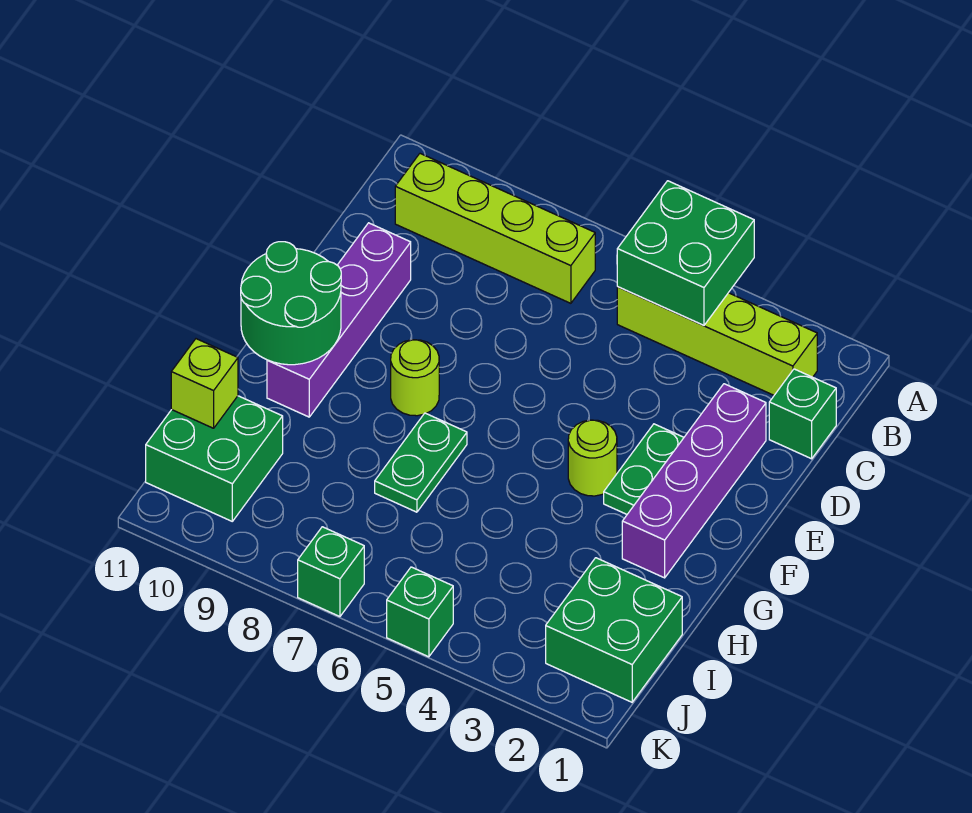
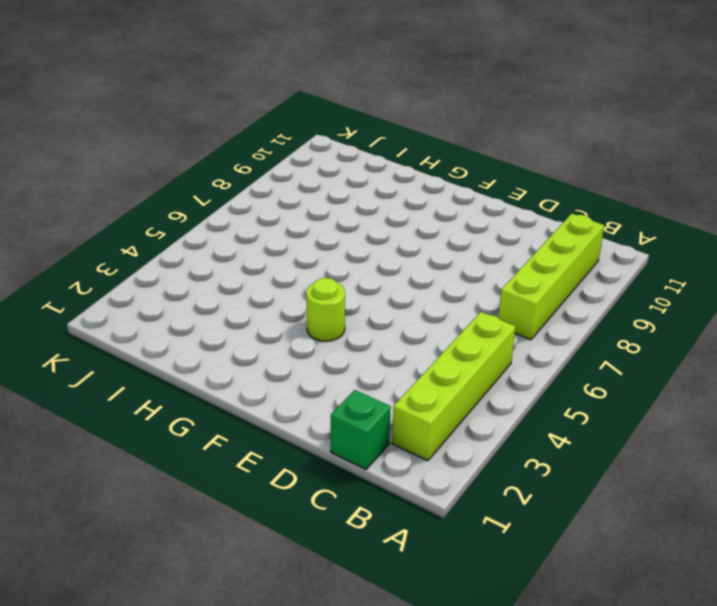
none -> purple 1x4 brick [622,384,766,578]
none -> purple 1x4 brick [267,223,411,417]
none -> green 1x2 plate [604,424,684,514]

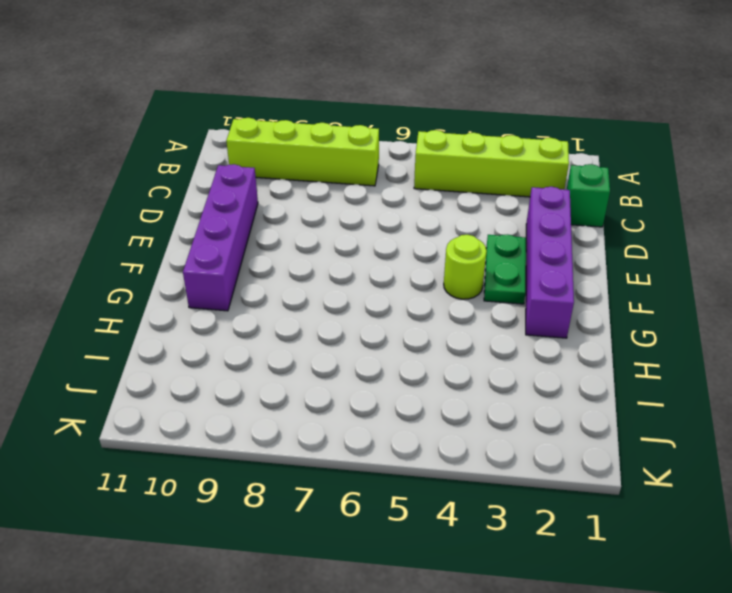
none -> lime 1x1 round brick [391,340,439,416]
none -> green 1x2 plate [375,413,467,512]
none -> green 2x2 brick [546,558,682,702]

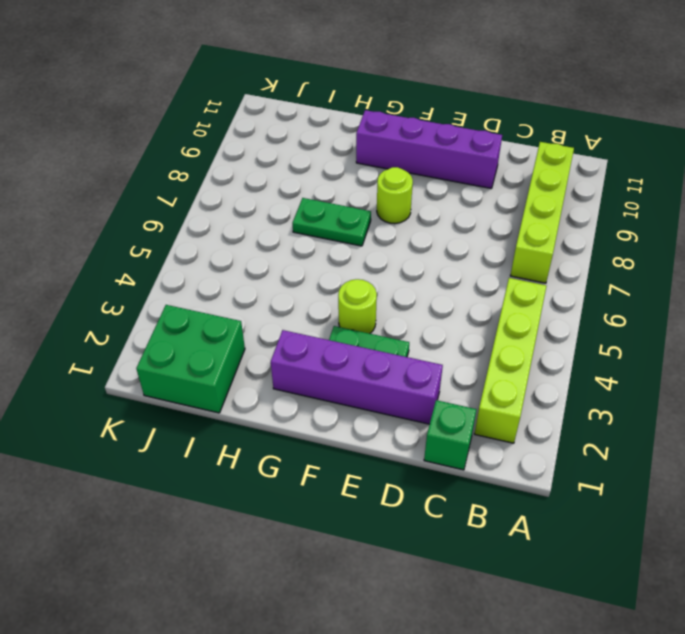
none -> green 2x2 brick [146,396,283,521]
none -> green 1x1 brick [387,567,453,657]
none -> green 1x1 brick [298,527,364,617]

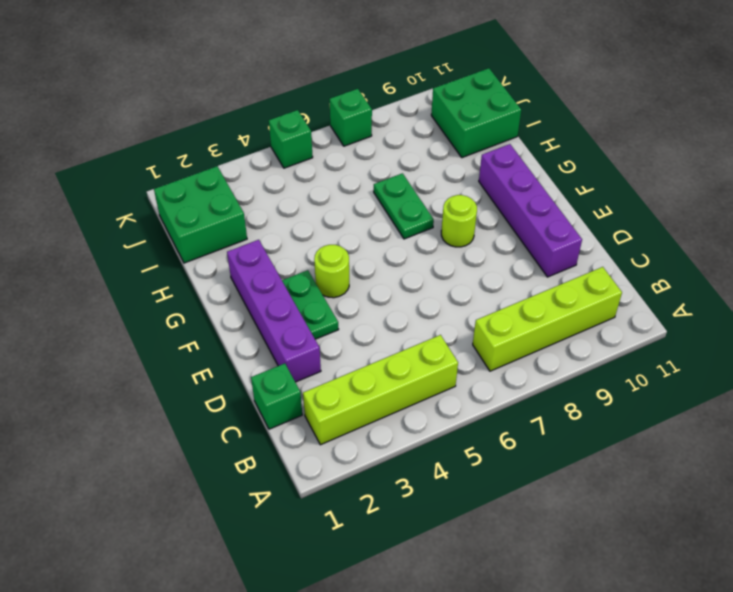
none -> green 2x2 brick [617,181,754,325]
none -> green 2x2 round brick [241,242,341,365]
none -> lime 1x1 brick [171,339,238,428]

